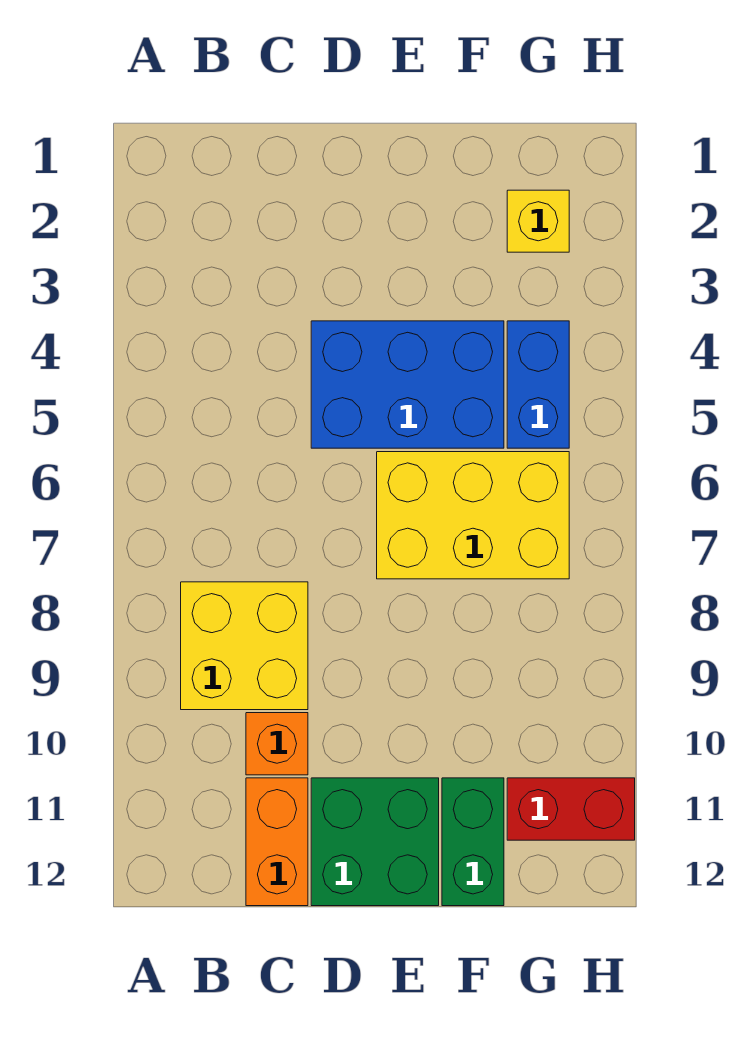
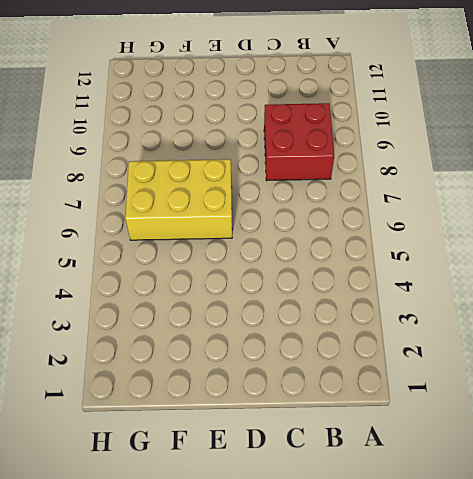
red 2x2 brick [264,103,334,181] -> yellow 2x2 brick [181,582,308,710]
none -> orange 1x1 brick [246,713,308,775]
none -> orange 1x2 brick [246,778,308,906]

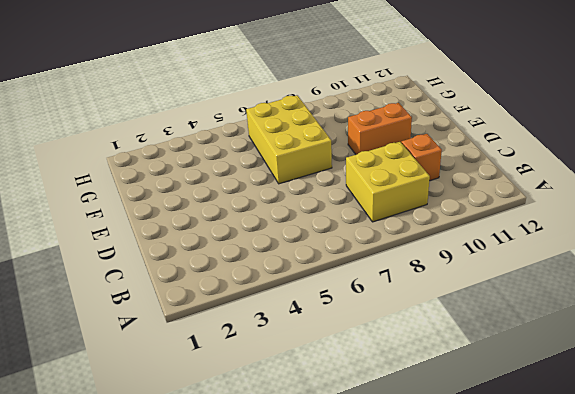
orange 1x2 brick [348,103,412,154] -> orange 1x2 brick moved to [246,778,308,906]
none -> blue 2x3 brick [311,321,504,448]
none -> green 2x2 brick [311,778,439,906]

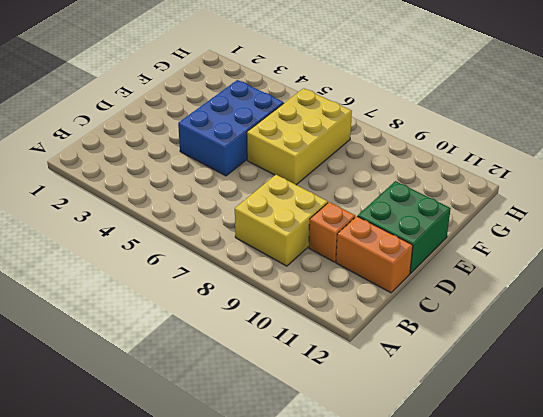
none -> green 1x2 brick [442,778,504,906]
none -> yellow 1x1 brick [507,190,569,252]

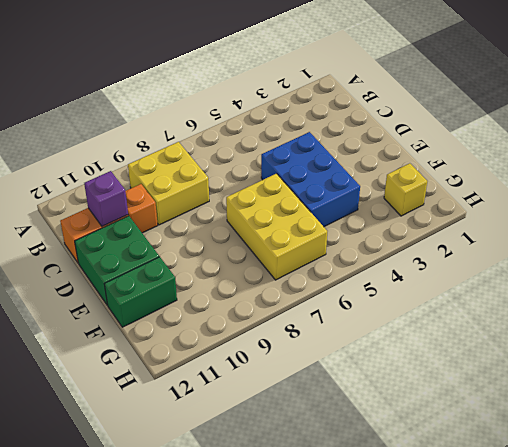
purple 1x1 brick [84,171,128,226] -> none
none -> blue 1x2 brick [507,321,569,448]
none -> red 1x2 brick [507,778,635,840]

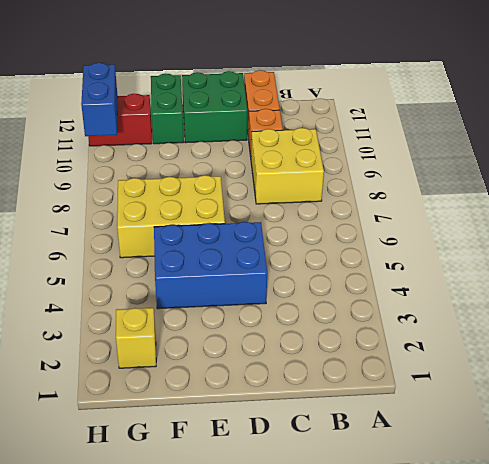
blue 1x2 brick [81,63,118,136] -> blue 1x2 brick moved to [507,321,569,448]

